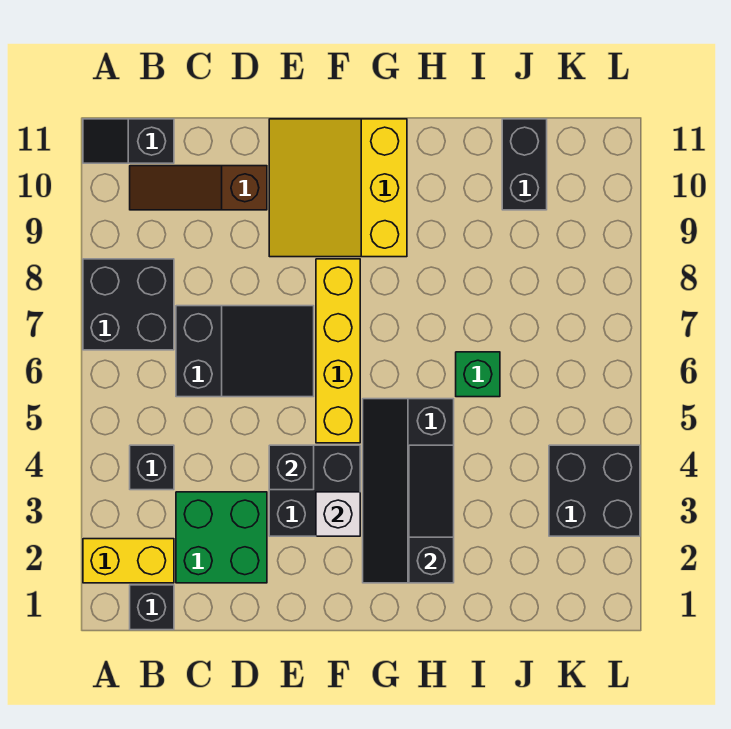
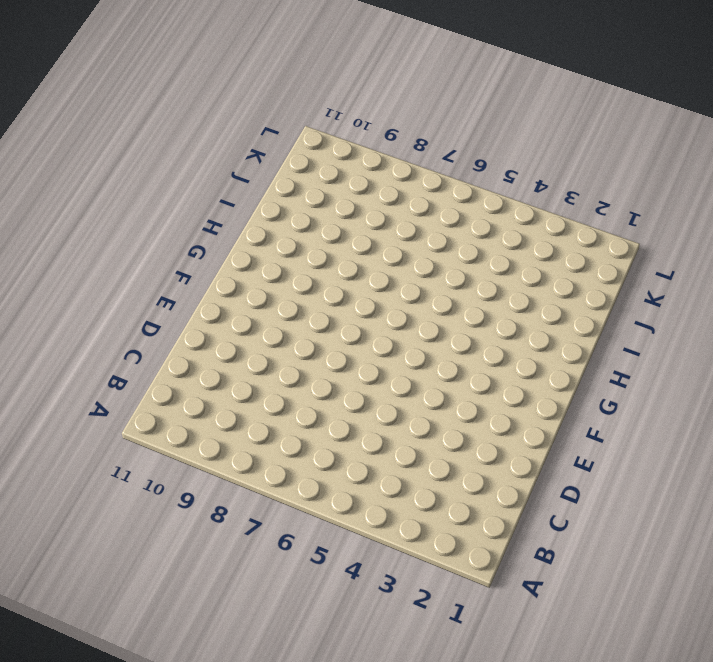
none -> yellow 1x2 brick [83,539,174,583]
none -> black 2x2 brick [83,259,174,350]
none -> black 1x2 slope [83,119,174,163]

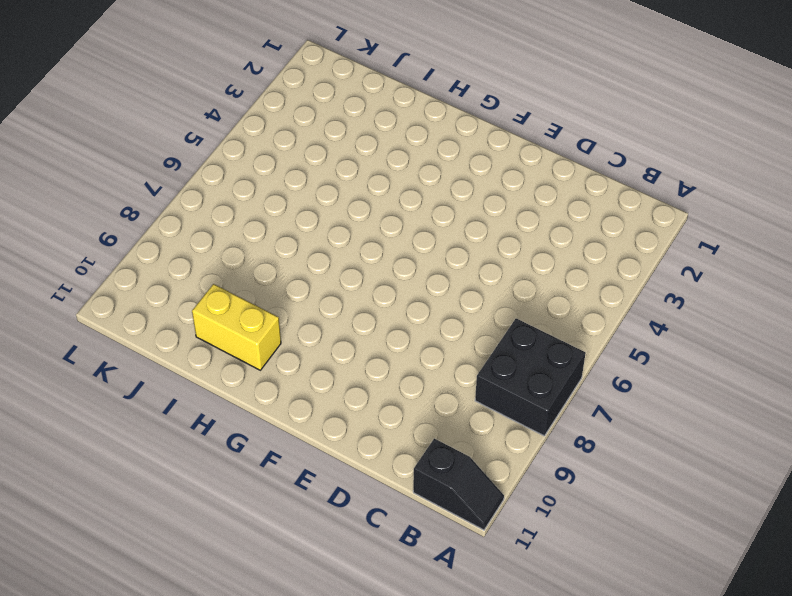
yellow 1x2 brick [192,284,281,370] -> yellow 1x2 brick moved to [83,539,174,583]
none -> black 1x1 brick [130,585,174,630]
none -> black 1x1 brick [130,445,174,490]
none -> brown 1x3 slope [130,166,267,210]

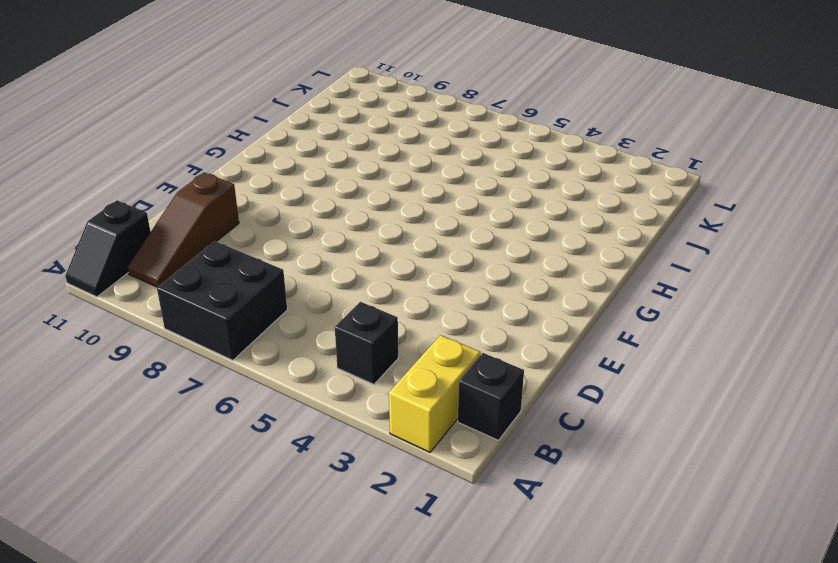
none -> green 2x2 brick [176,492,267,583]
none -> black 2x3 slope [176,306,314,397]
none -> black 2x2 brick [269,445,360,536]

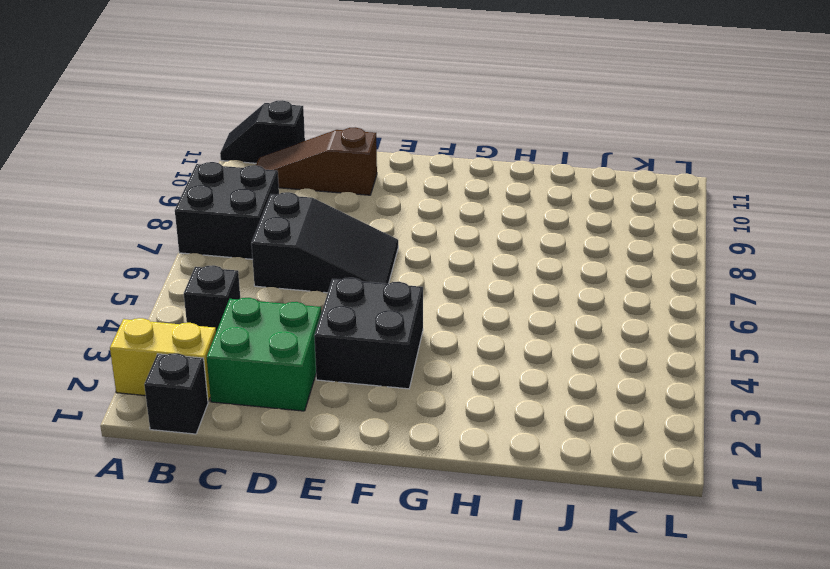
none -> yellow 3x3 slope [269,119,407,257]
none -> yellow 1x4 brick [316,259,360,443]
none -> black 2x4 slope [363,399,454,583]

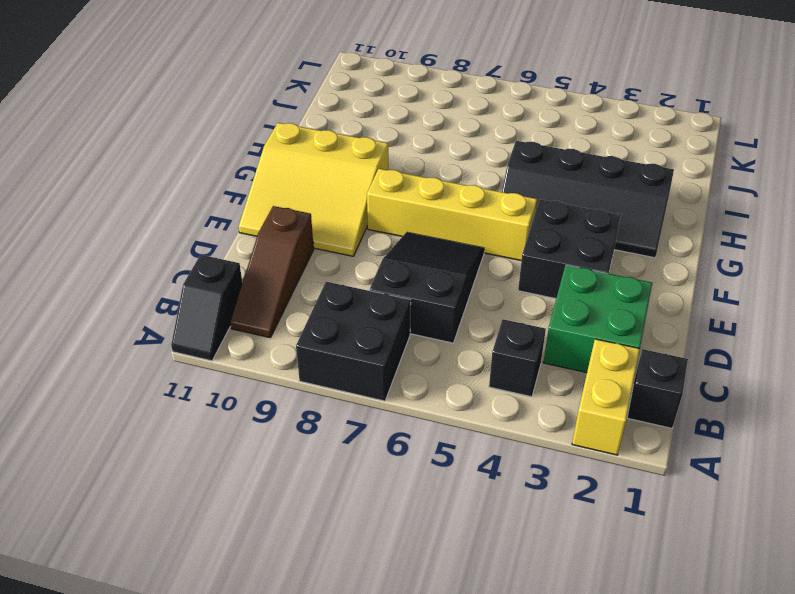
none -> green 1x1 brick [456,352,500,397]
none -> black 1x2 brick [502,119,547,210]
none -> black 2x2 brick [549,445,640,536]

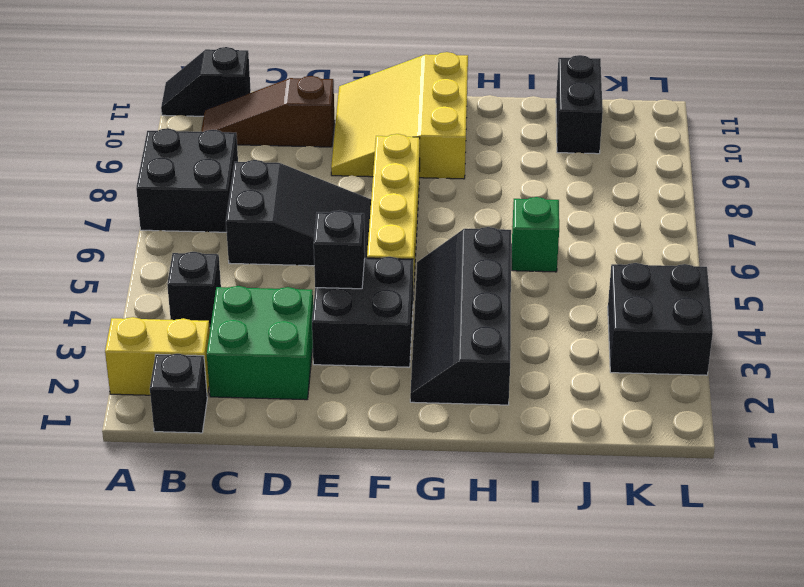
none -> white 1x1 brick [316,492,360,536]
none -> black 1x3 slope [409,445,454,583]

